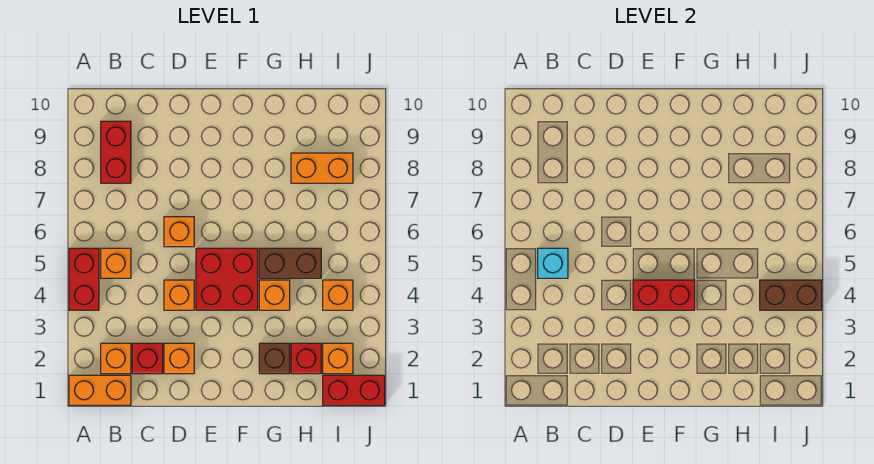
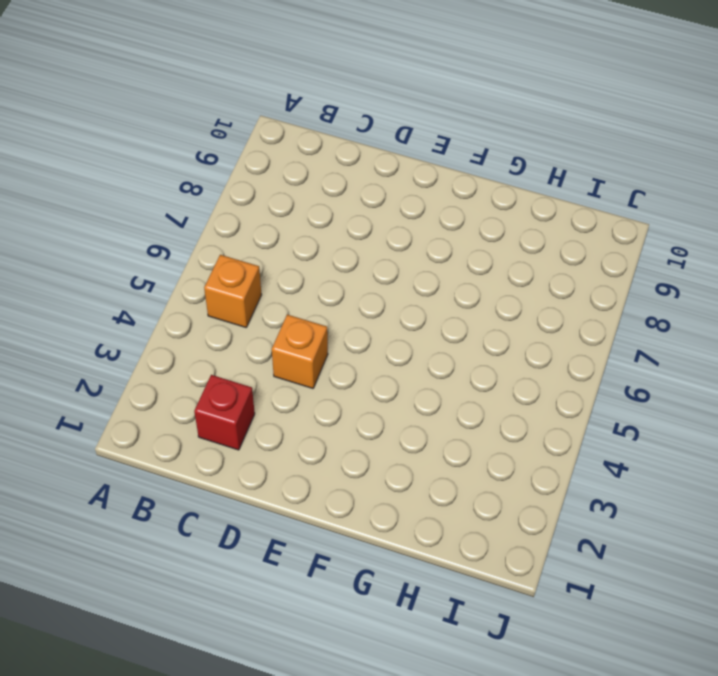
none -> orange 1x2 brick [69,375,131,405]
none -> red 1x2 brick [69,248,99,310]
none -> orange 1x1 brick [101,343,131,374]

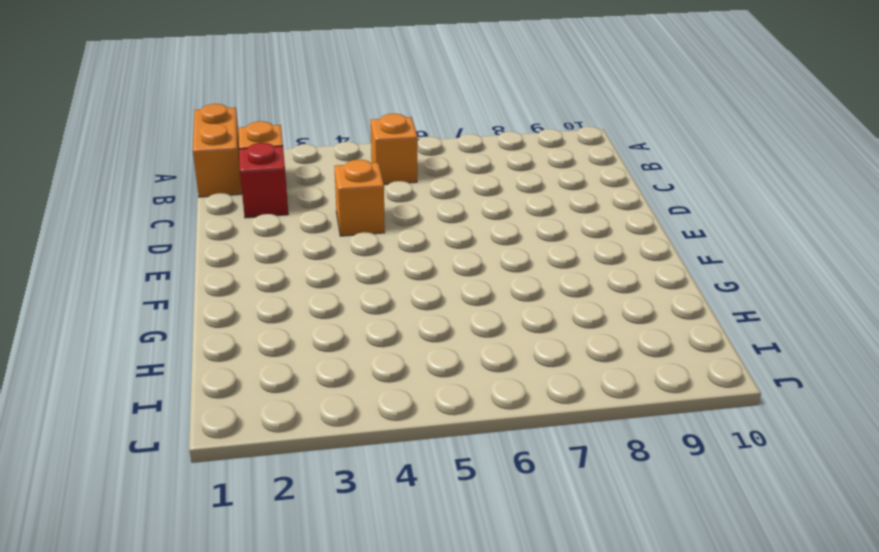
none -> red 1x2 brick [69,248,99,310]
none -> red 1x2 brick [101,121,131,183]
none -> orange 1x1 brick [164,343,194,374]

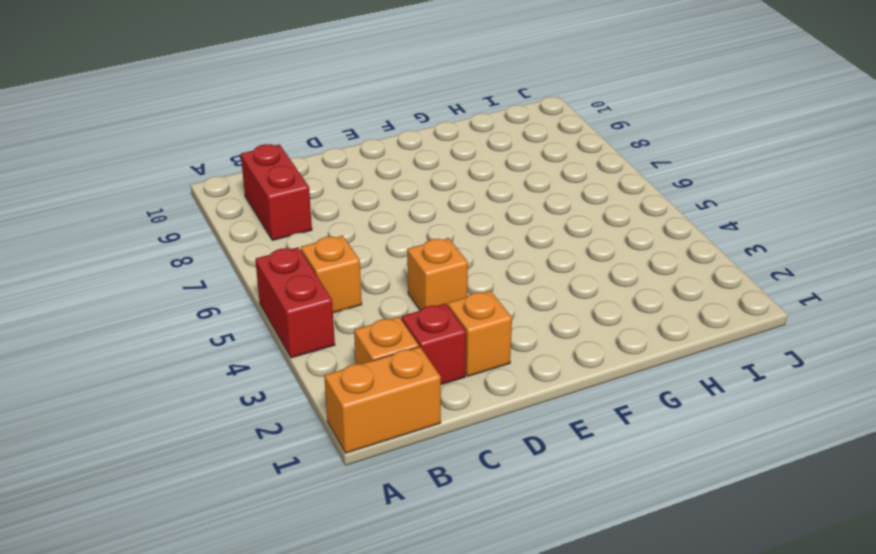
none -> orange 1x1 brick [164,217,194,247]
none -> red 2x2 brick [196,248,258,310]
none -> brown 1x1 brick [259,343,290,374]

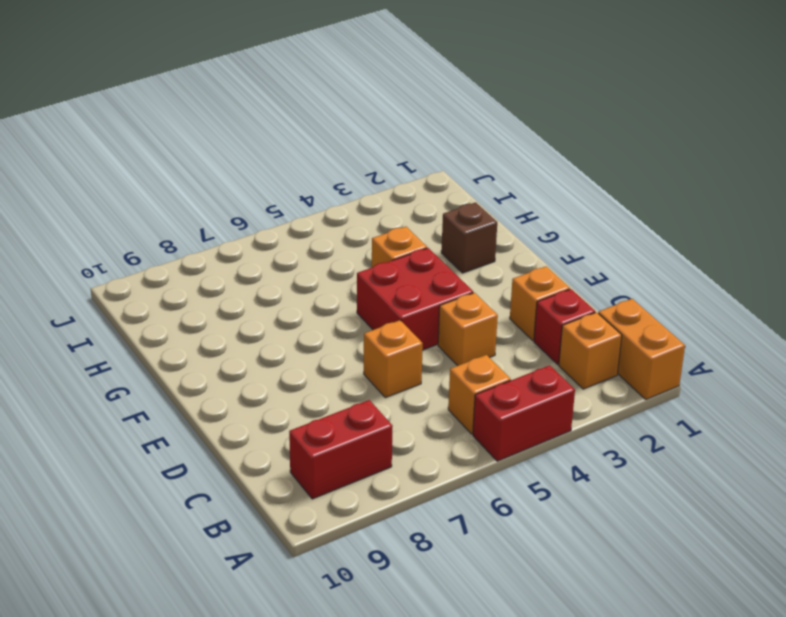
none -> brown 1x2 brick [259,248,321,278]
none -> red 1x1 brick [291,343,321,374]
none -> orange 1x2 brick [291,153,353,183]

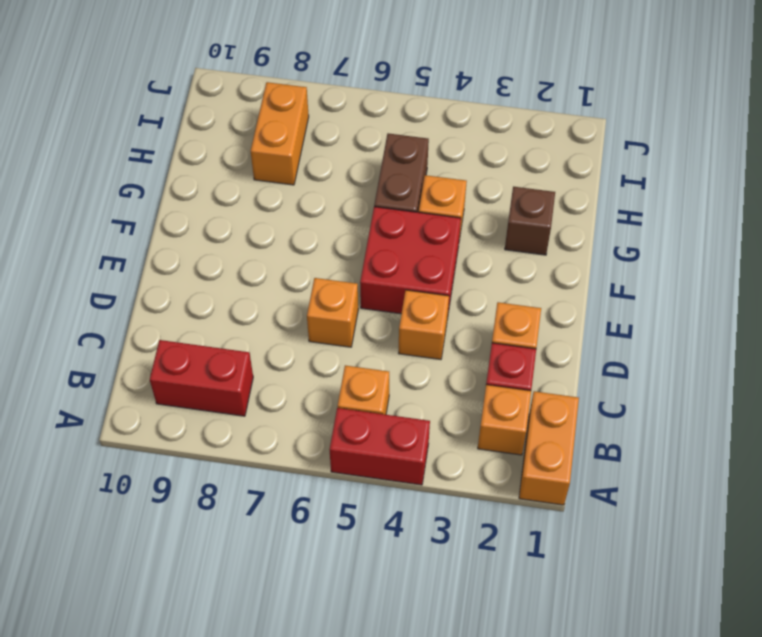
none -> red 1x1 brick [291,343,321,374]
none -> red 1x2 brick [323,375,385,405]
none -> orange 1x1 brick [323,343,353,374]

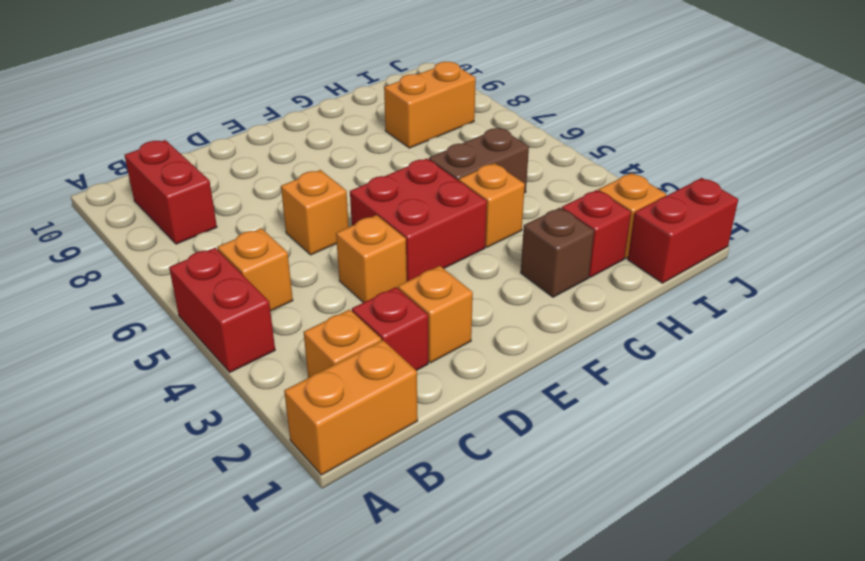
none -> orange 1x1 brick [323,280,353,310]
none -> cyan 1x1 brick [538,248,568,278]
none -> red 1x2 brick [633,280,695,310]

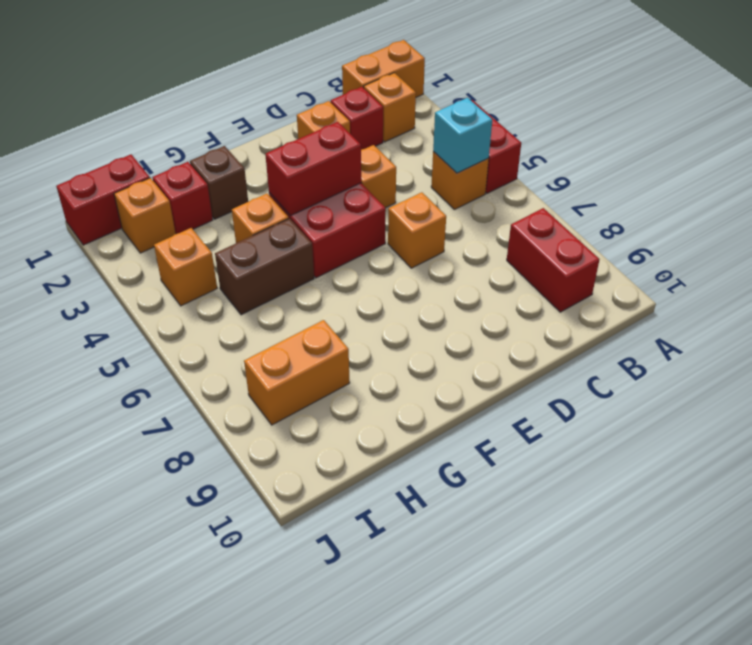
none -> brown 1x2 brick [760,280,822,310]

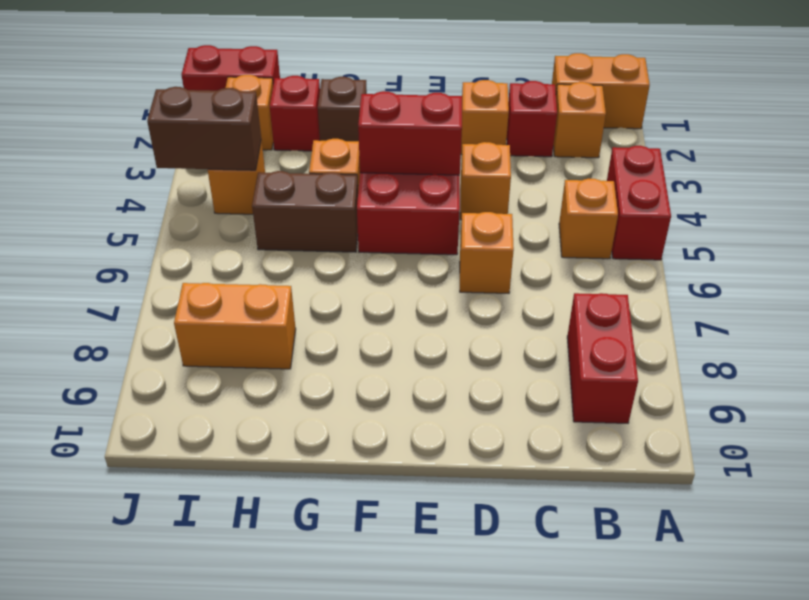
none -> cyan 1x1 brick [538,248,568,278]

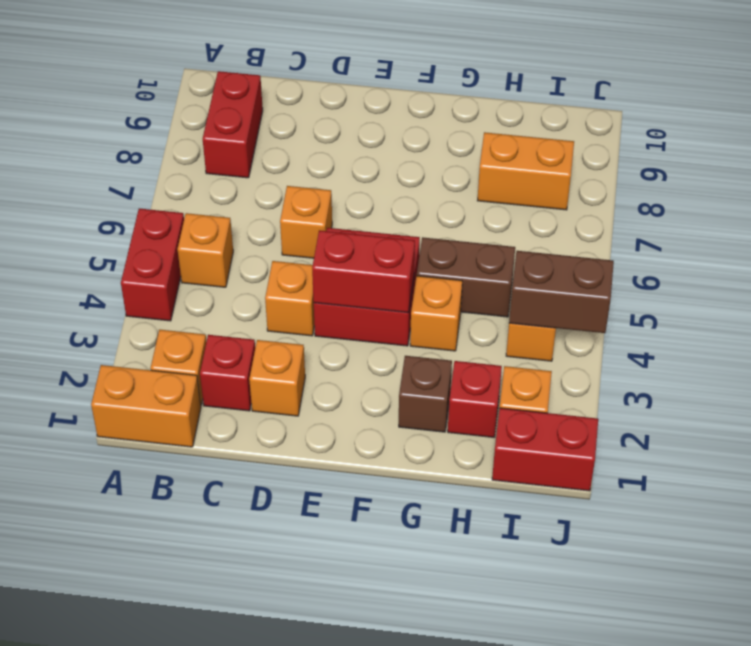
none -> cyan 1x1 brick [538,248,568,278]

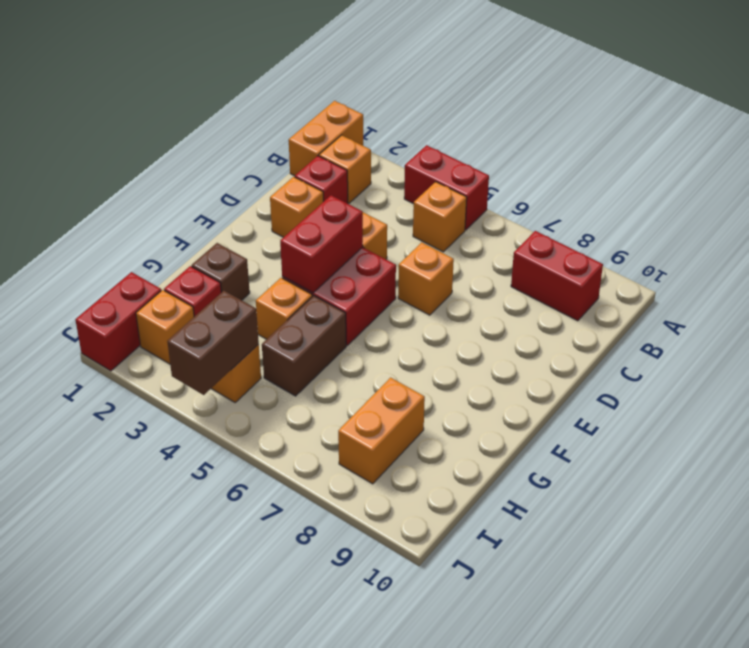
none -> cyan 1x1 brick [538,248,568,278]

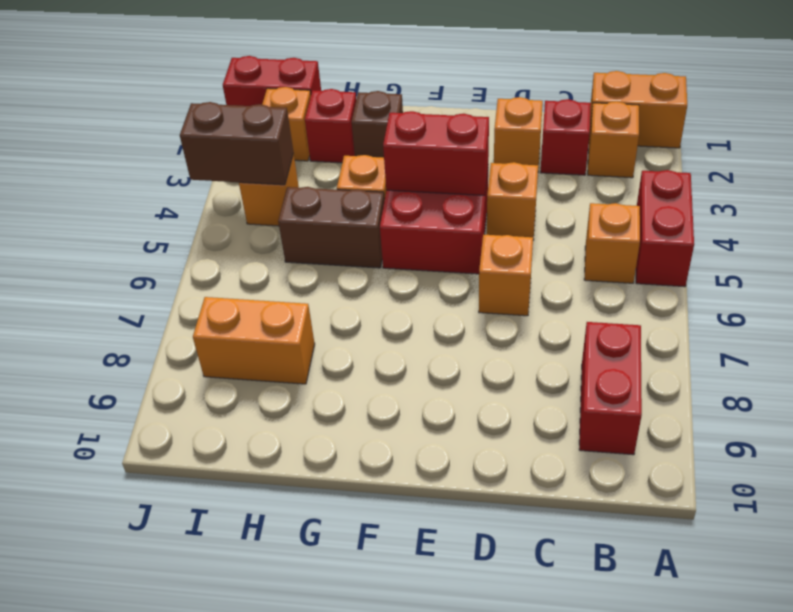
none -> cyan 1x1 brick [538,248,568,278]

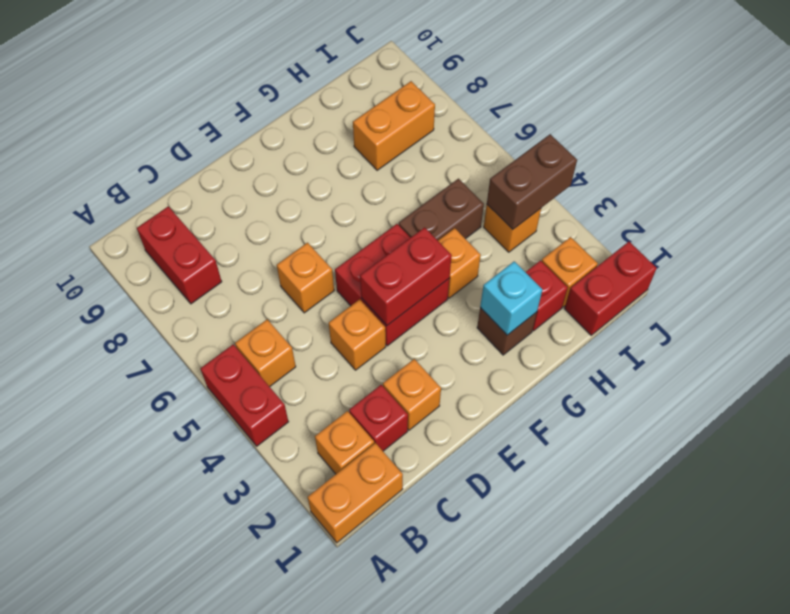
cyan 1x1 brick [480,261,542,335] -> cyan 1x1 brick moved to [538,248,568,278]

